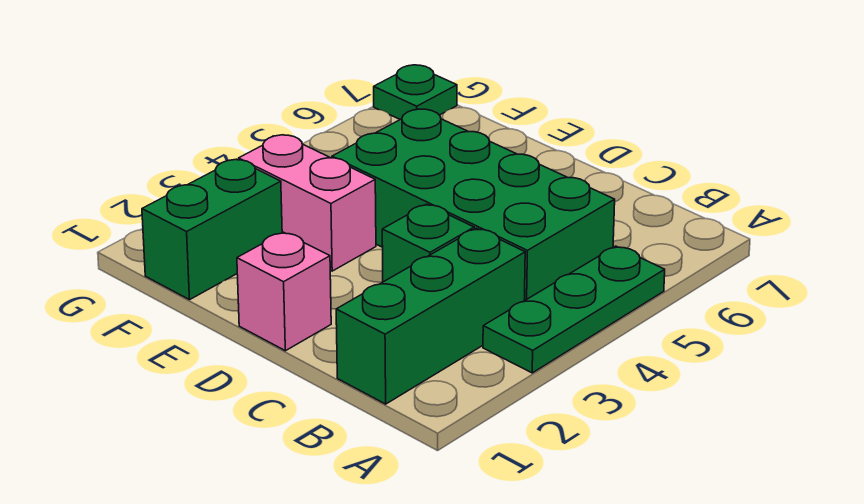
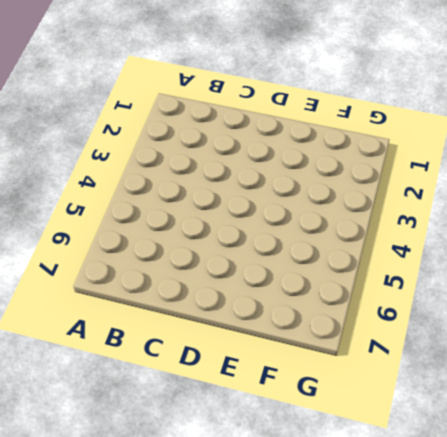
none -> green 1x3 plate [483,246,665,373]
none -> green 1x3 brick [336,228,525,404]

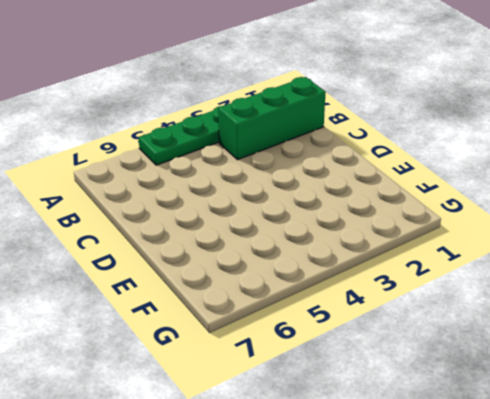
none -> green 2x4 brick [332,109,615,301]
none -> green 1x1 brick [382,204,474,282]

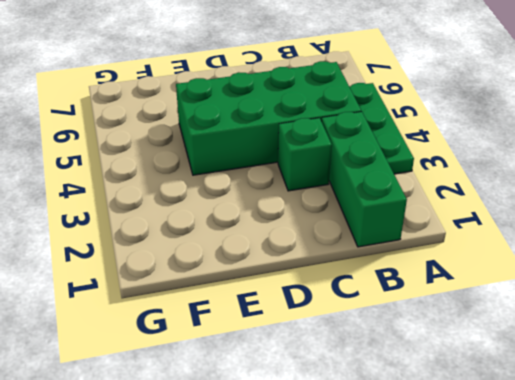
none -> pink 1x1 brick [237,232,331,351]
none -> pink 1x2 brick [239,135,376,271]

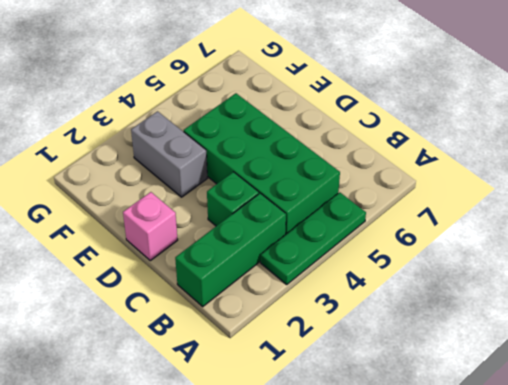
grey 1x2 brick [131,111,207,197] -> pink 1x2 brick [239,135,376,271]
none -> green 1x2 brick [142,159,282,300]
none -> green 1x1 plate [374,65,457,119]

